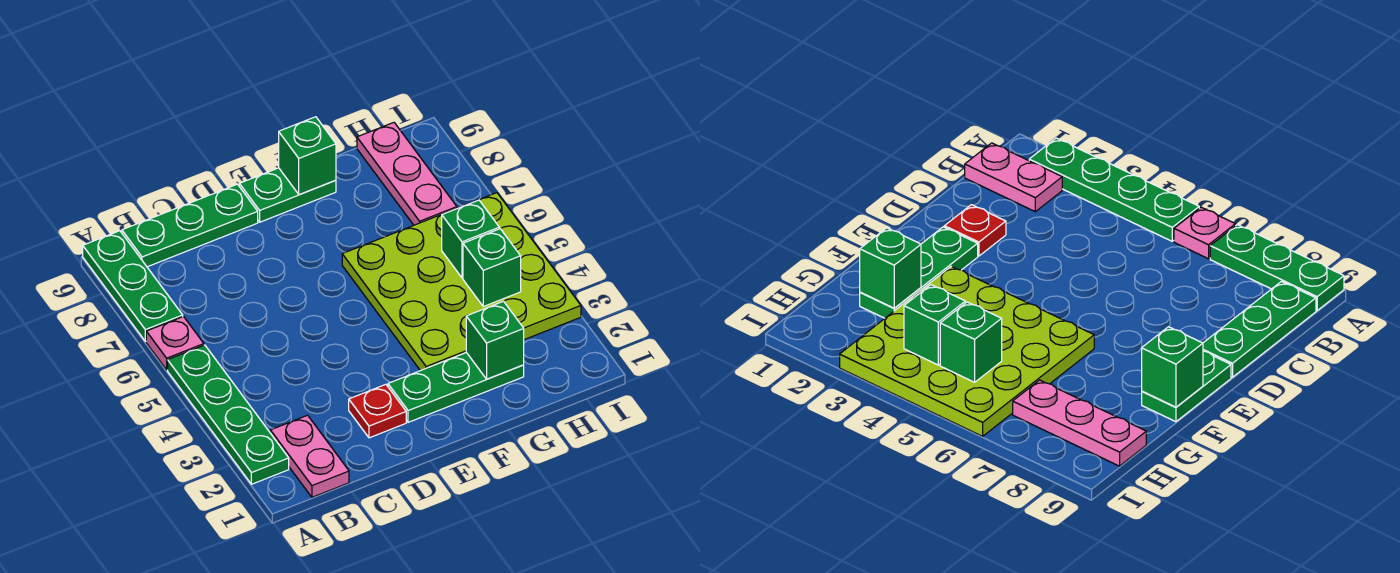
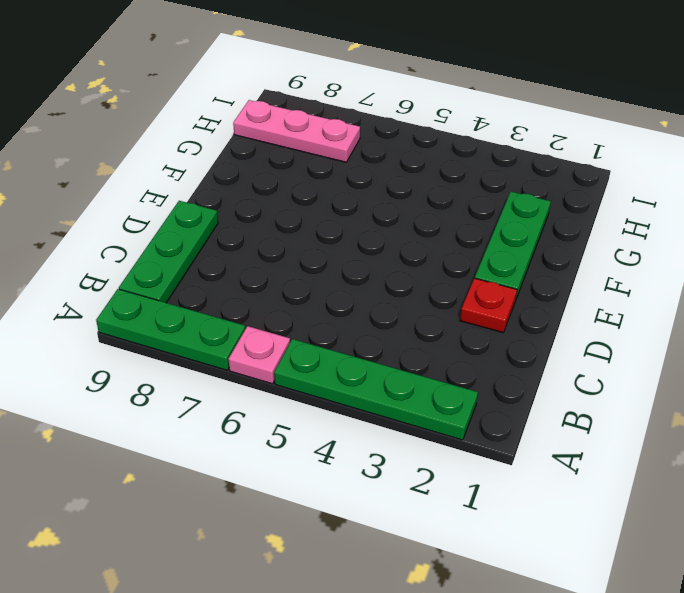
none -> pink 1x2 plate [270,415,349,497]
none -> green 1x2 plate [239,168,336,222]
none -> lime 4x4 plate [342,193,581,371]

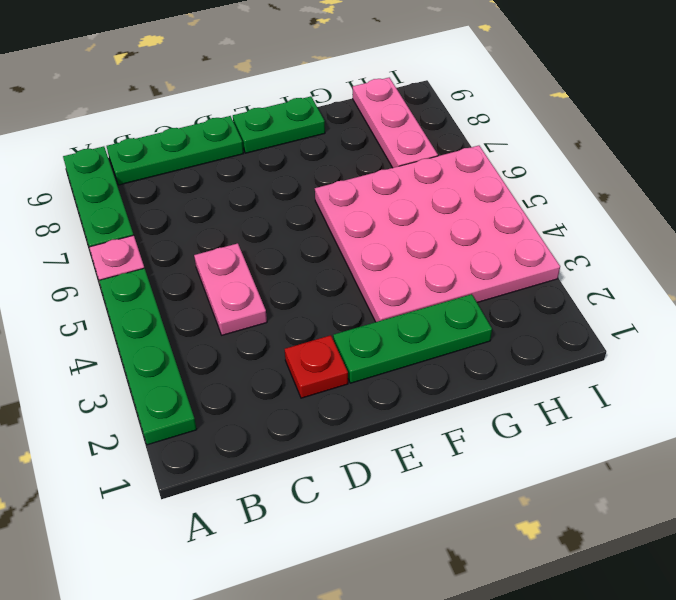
pink 1x2 plate [194,243,267,335] -> pink 1x2 plate moved to [270,415,349,497]
pink 4x4 plate [315,146,560,322] -> lime 4x4 plate [342,193,581,371]
none -> green 1x1 brick [279,117,336,194]
none -> green 1x1 brick [466,301,524,379]
none -> green 1x1 brick [463,229,521,307]

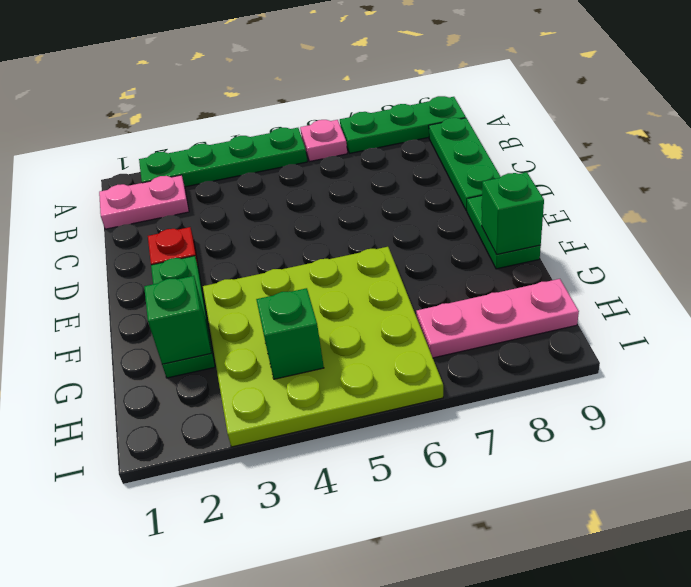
none -> green 1x1 brick [442,200,499,278]

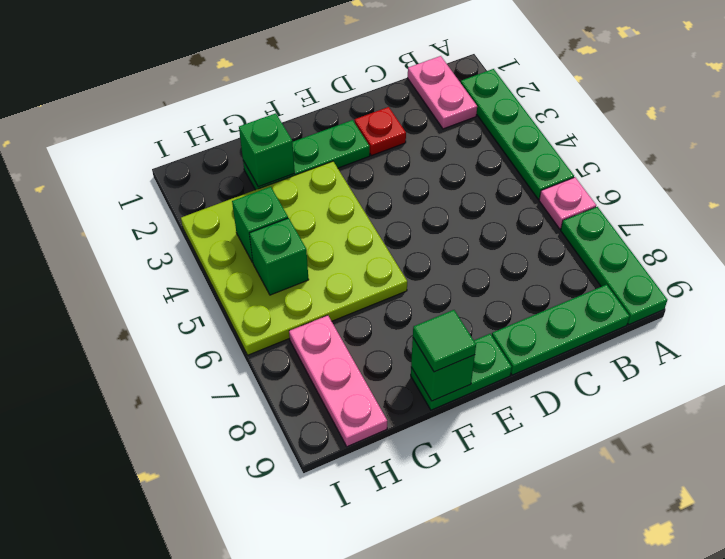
green 1x1 tile [413,310,476,372] -> none

